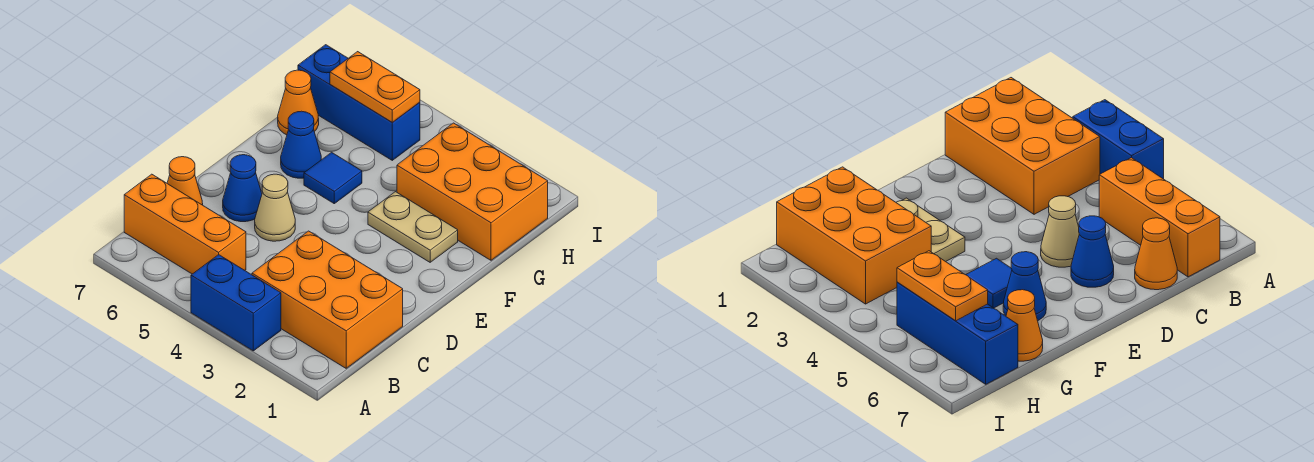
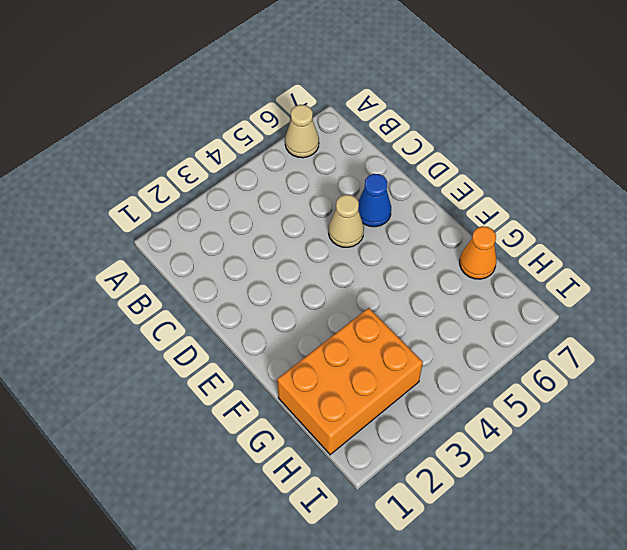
tan 1x1 cone [285,105,319,158] -> none
none -> blue 1x2 brick [191,255,281,351]
none -> orange 2x3 brick [252,231,403,368]
none -> orange 1x3 brick [124,174,246,274]

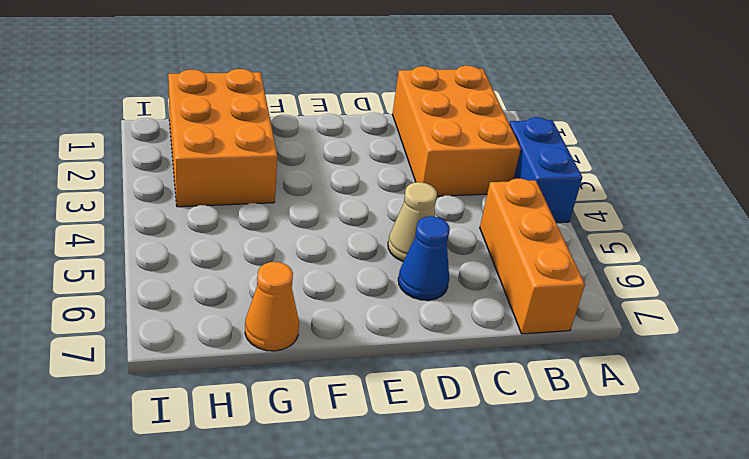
none -> orange 1x1 cone [167,157,203,205]
none -> tan 1x2 plate [368,192,458,262]
none -> blue 1x1 tile [304,152,362,204]

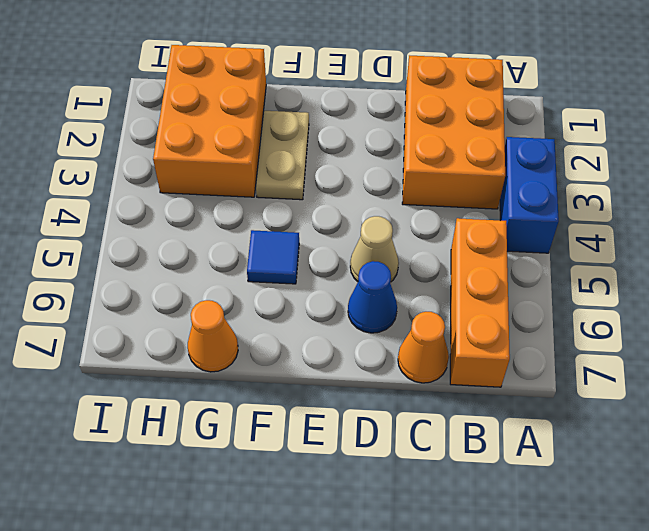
none -> blue 1x1 cone [281,111,321,178]
none -> blue 1x3 brick [298,45,420,160]
none -> orange 1x2 plate [330,52,420,122]

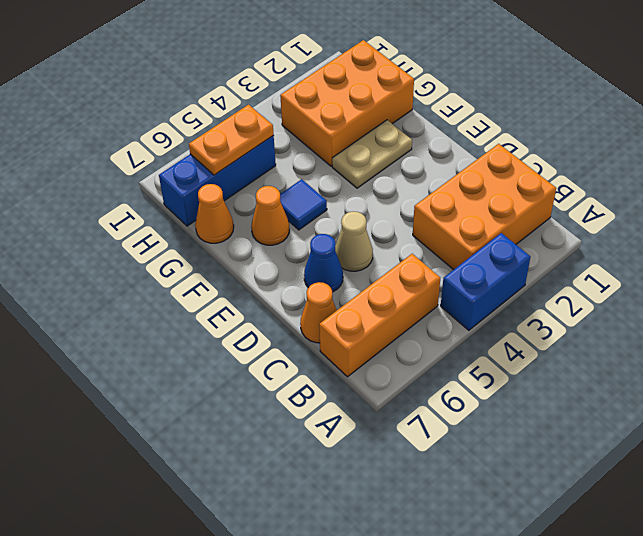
orange 1x1 cone [251,186,289,245] -> blue 1x1 cone [281,111,321,178]

